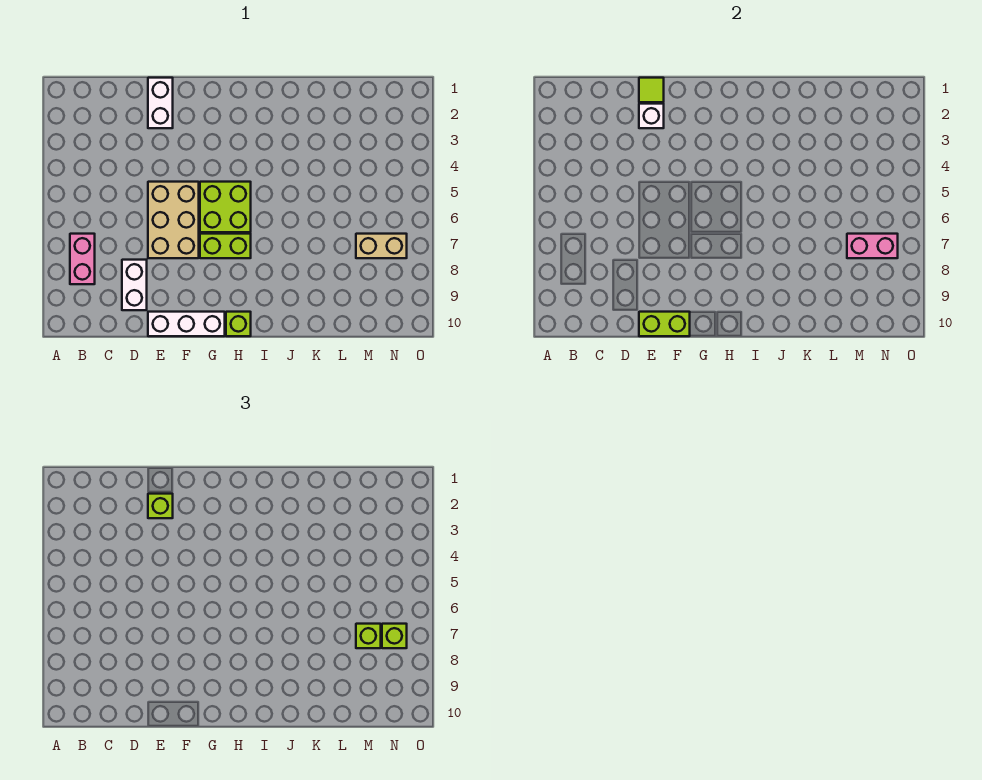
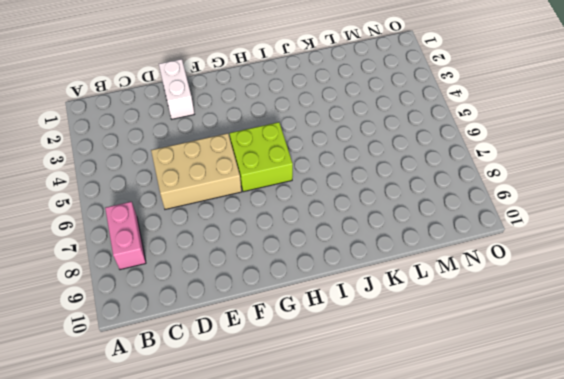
tan 2x3 brick [151,133,242,209] -> tan 2x3 brick turned to [148,182,199,258]
none -> white 1x2 brick [122,260,147,310]
none -> white 1x3 brick [148,312,225,336]
none -> lime 1x2 brick [200,234,251,258]

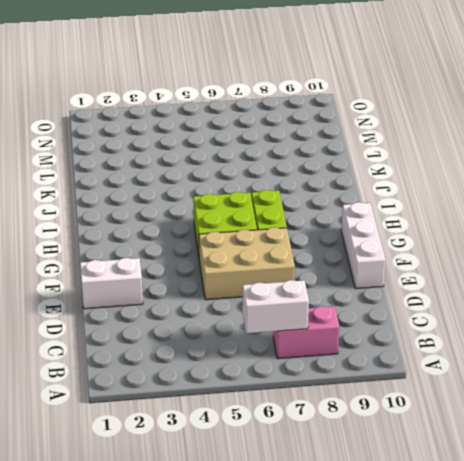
white 1x2 brick [242,280,309,333] -> white 1x2 brick moved to [122,260,147,310]
none -> lime 1x1 brick [226,312,251,336]
none -> tan 1x2 brick [356,234,407,258]
none -> lime 1x1 tile [639,78,664,102]

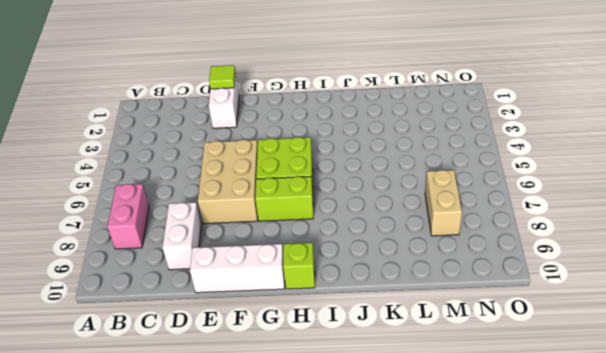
tan 1x2 brick [425,170,462,236] -> tan 1x2 brick turned to [356,234,407,258]
none -> white 1x1 brick [639,104,664,128]
none -> lime 1x2 brick [639,312,690,336]
none -> pink 1x2 brick [847,234,898,258]

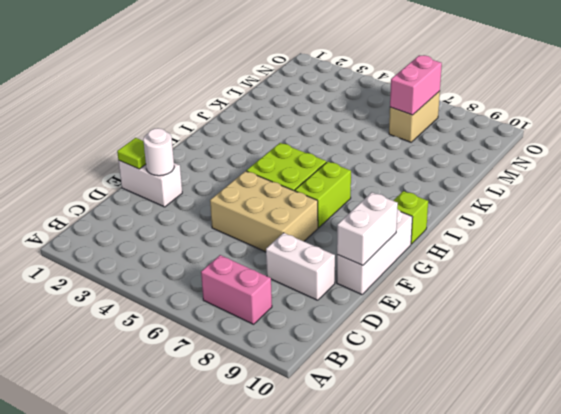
white 1x1 round brick [143,128,174,176] -> white 1x1 brick [639,104,664,128]
white 1x2 brick [337,192,398,265] -> lime 1x2 brick [639,312,690,336]
none -> lime 1x1 brick [148,494,173,518]
none -> lime 1x1 brick [356,624,381,648]
none -> lime 1x1 brick [382,624,407,648]

